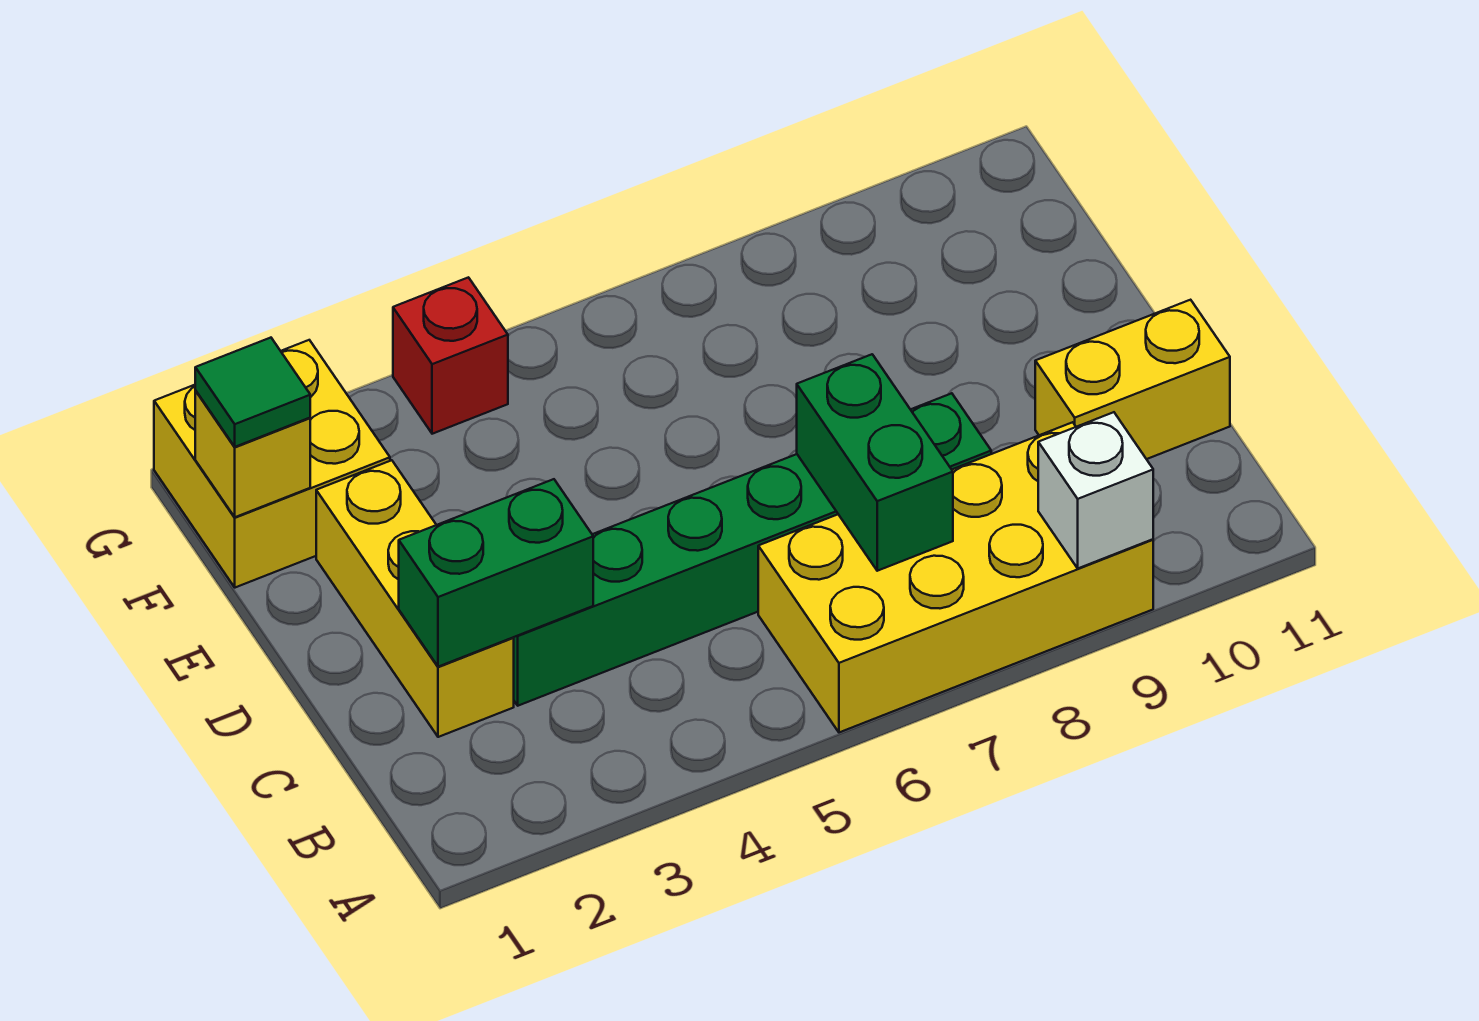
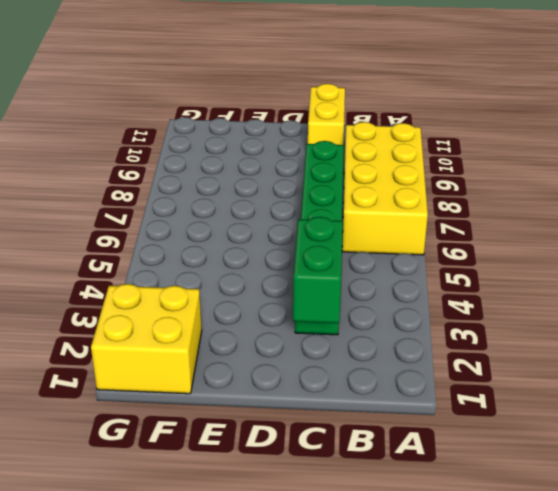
none -> yellow 1x3 brick [316,460,514,737]
none -> red 1x1 brick [393,277,508,434]

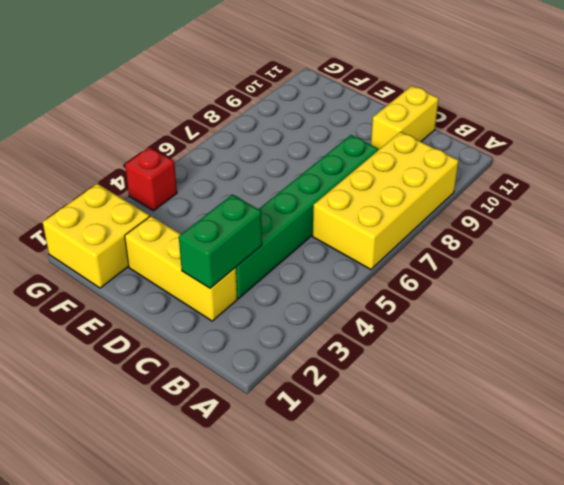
none -> white 1x1 brick [1038,412,1153,568]
none -> green 1x2 brick [797,354,953,571]

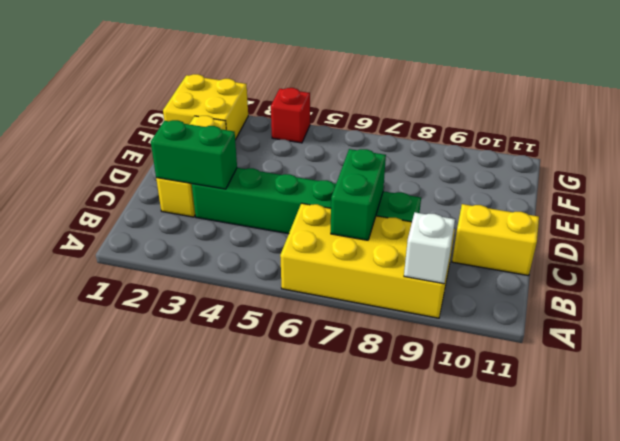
none -> yellow 1x1 brick [195,391,310,517]
none -> green 1x1 tile [195,338,310,447]

